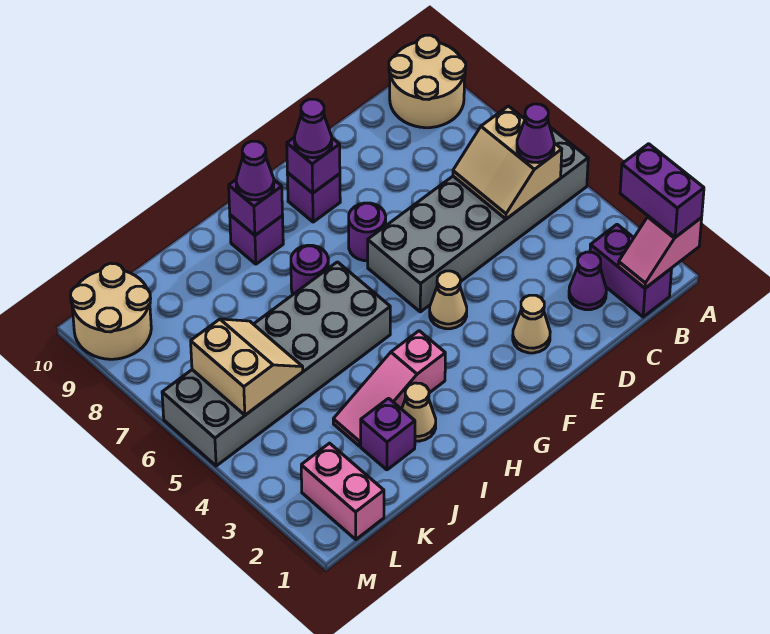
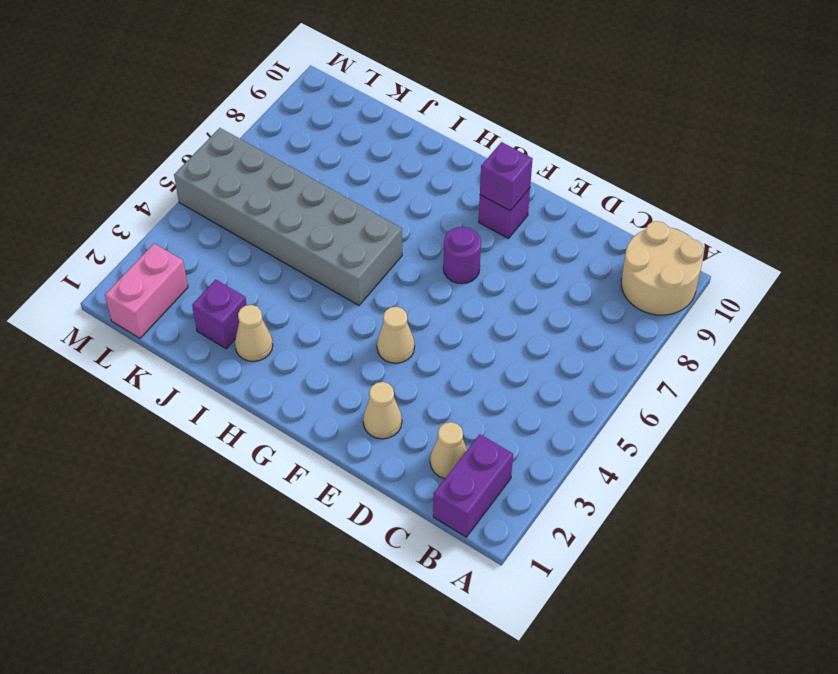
tan 1x1 cone [430,422,467,479] -> purple 1x1 cone [569,252,606,310]
none -> grey 2x6 brick [368,127,588,312]
none -> pink 1x3 slope [333,331,445,446]
none -> purple 1x1 round brick [291,245,328,294]

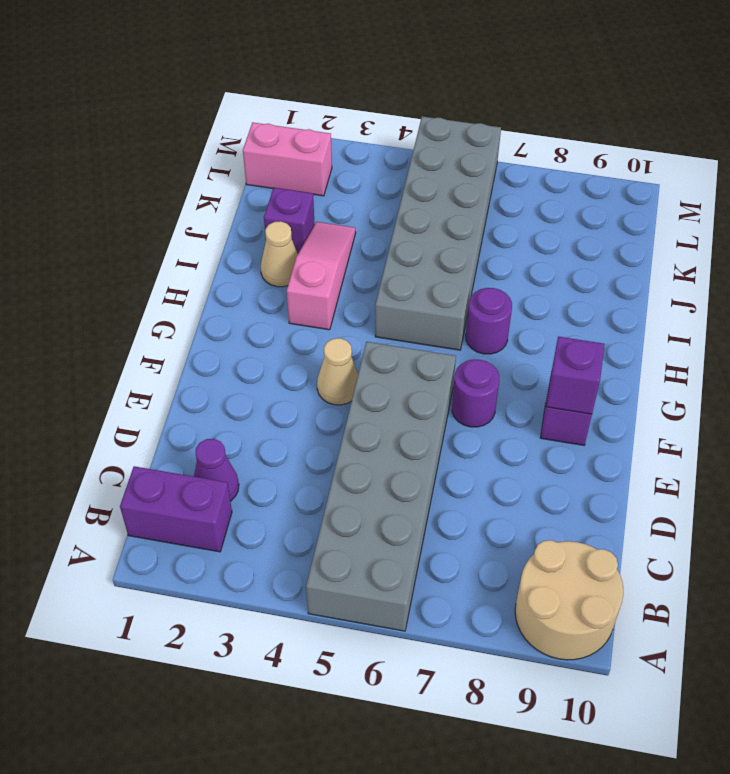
none -> tan 1x1 cone [513,295,550,353]
none -> purple 1x1 brick [230,215,283,264]
none -> tan 2x2 round brick [71,263,151,359]

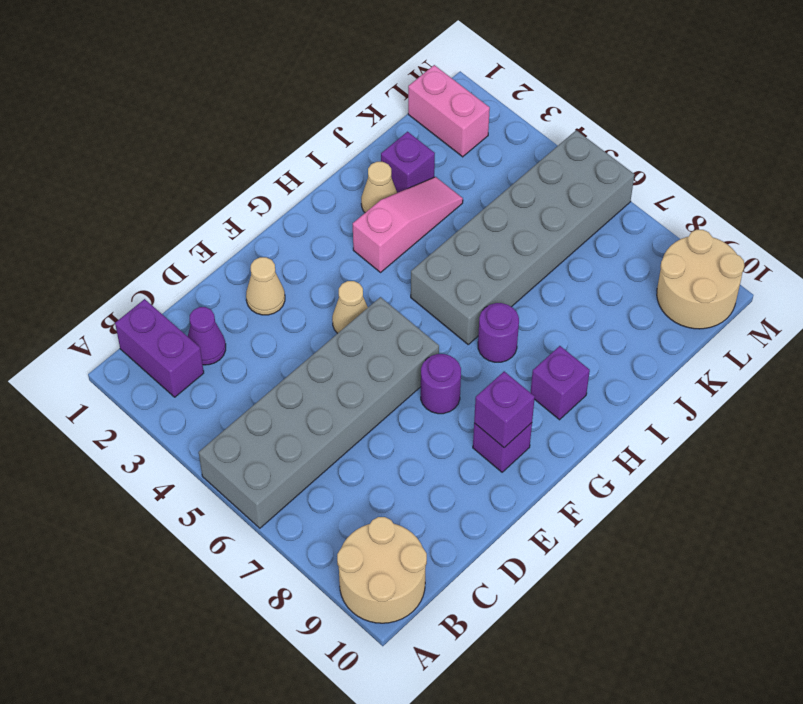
none -> pink 1x2 slope [618,216,702,288]
none -> tan 2x2 slope [453,106,562,219]
none -> purple 1x1 brick [229,180,283,235]

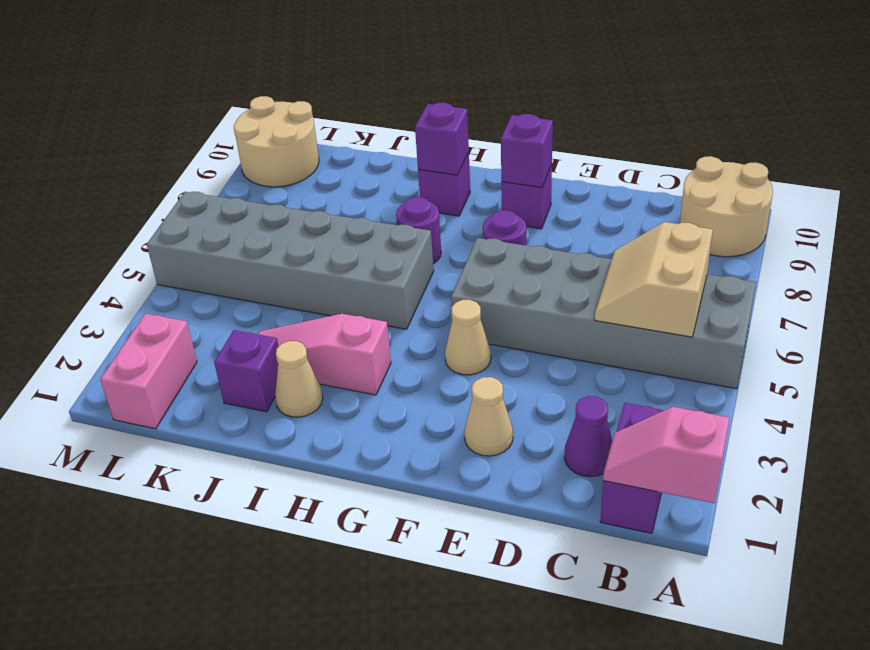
none -> tan 2x2 slope [191,319,303,415]
none -> purple 1x2 brick [620,144,704,237]
none -> purple 1x1 cone [517,104,554,163]

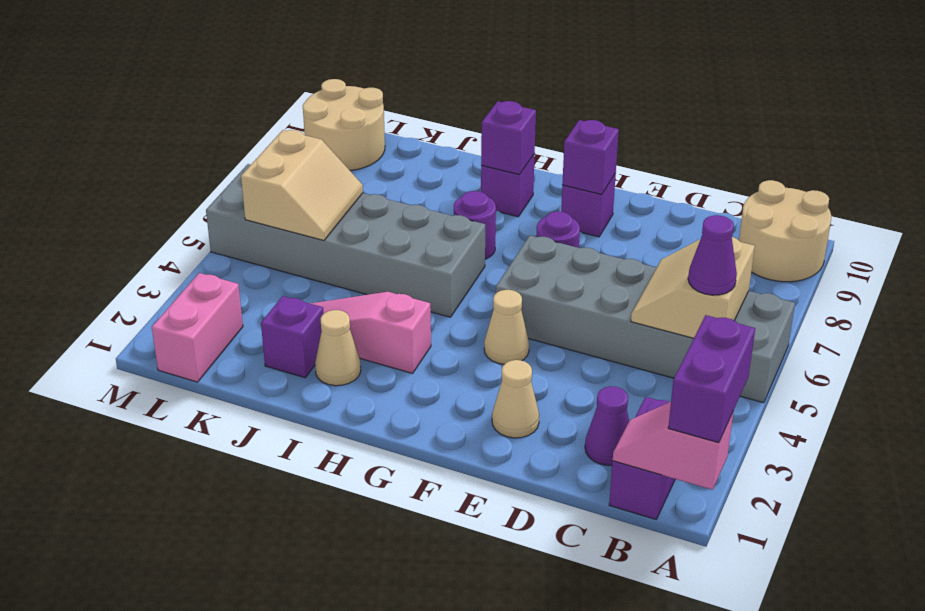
none -> purple 1x1 cone [294,99,332,158]
none -> purple 1x1 cone [236,141,274,200]

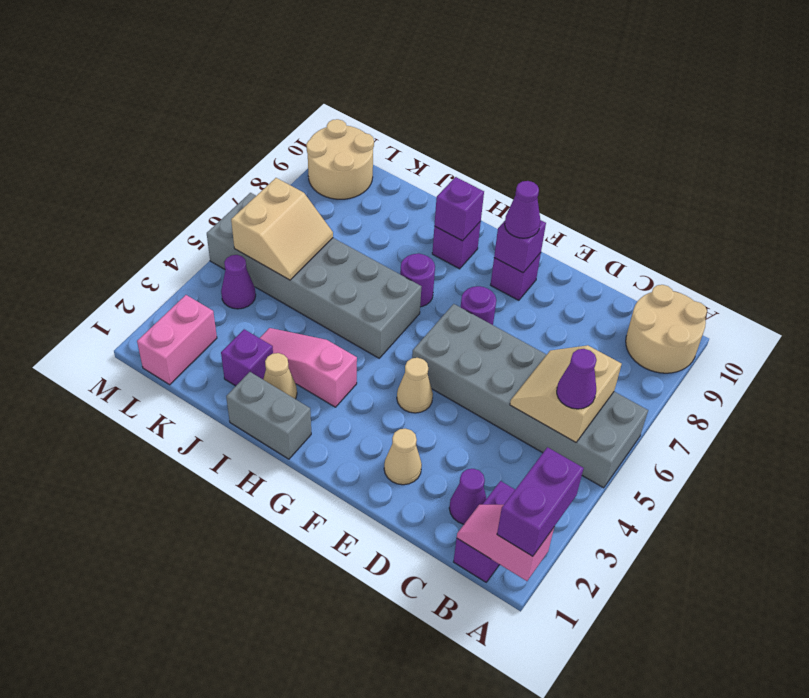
grey 1x2 brick [226,372,311,459] -> none
purple 1x1 cone [221,255,256,309] -> purple 1x1 cone moved to [236,141,274,200]

